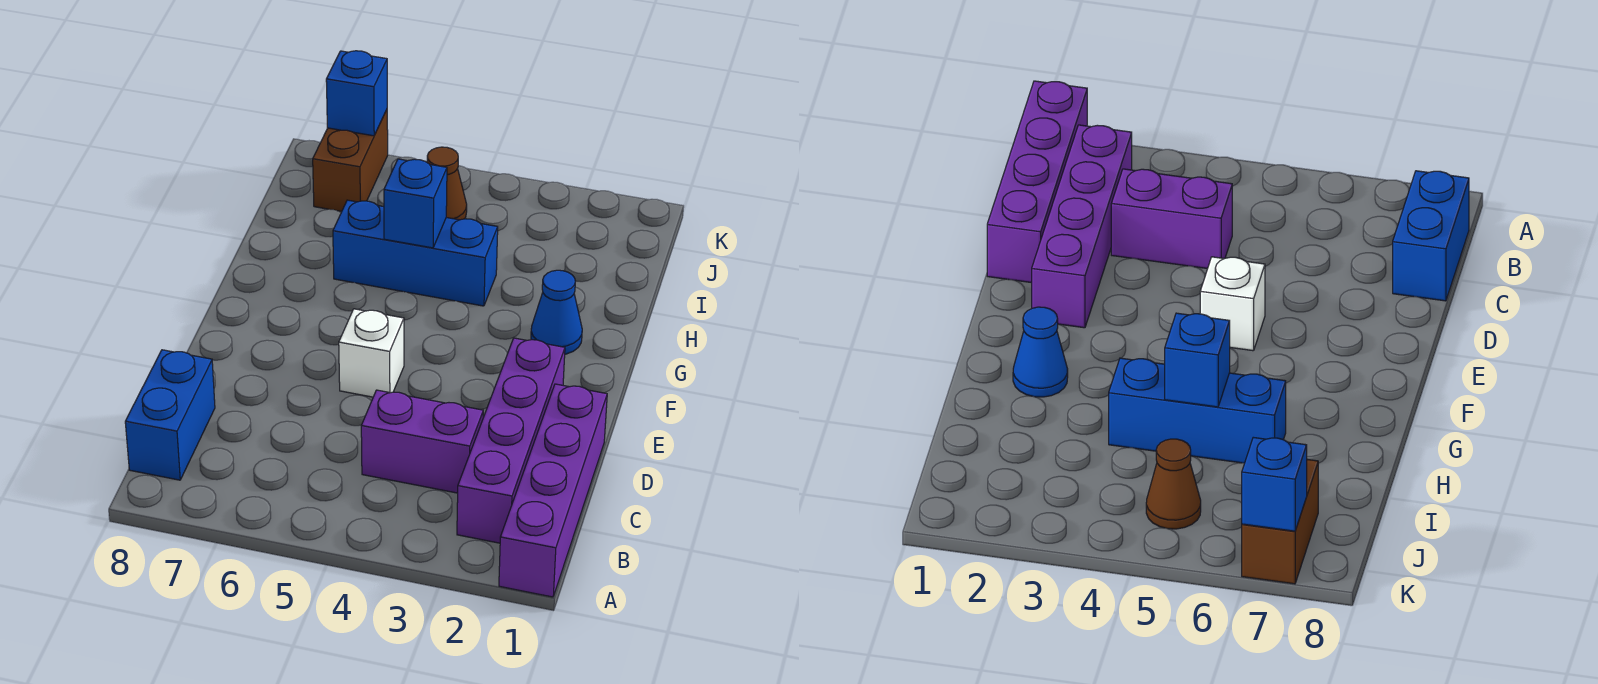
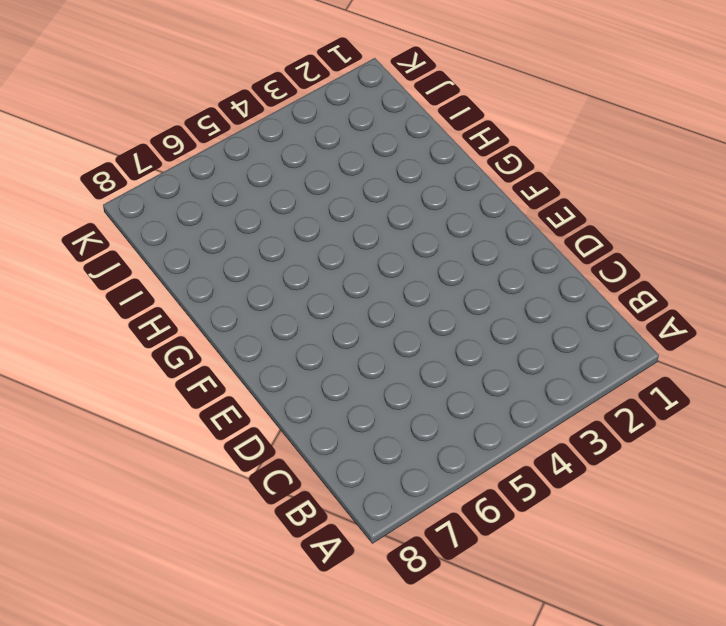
none -> purple 1x4 brick [499,384,607,597]
none -> purple 1x4 brick [457,338,565,543]

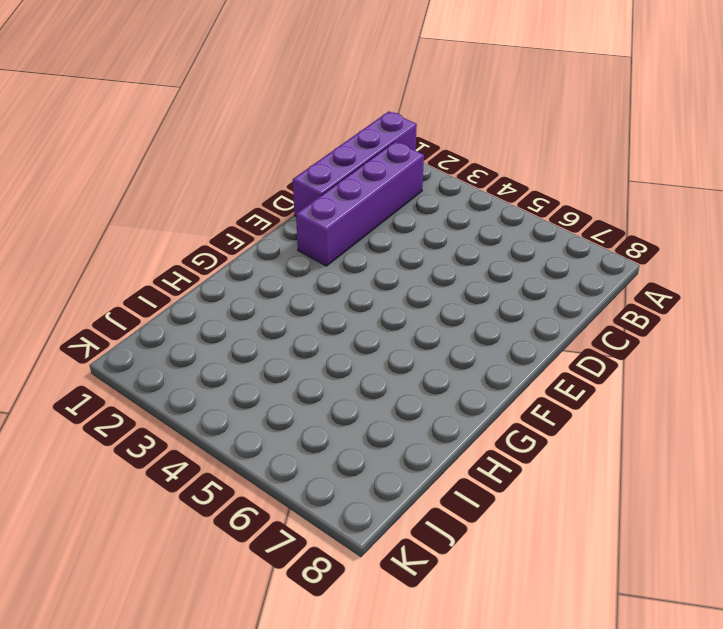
none -> blue 1x2 brick [125,350,215,480]
none -> purple 1x2 brick [361,390,483,493]

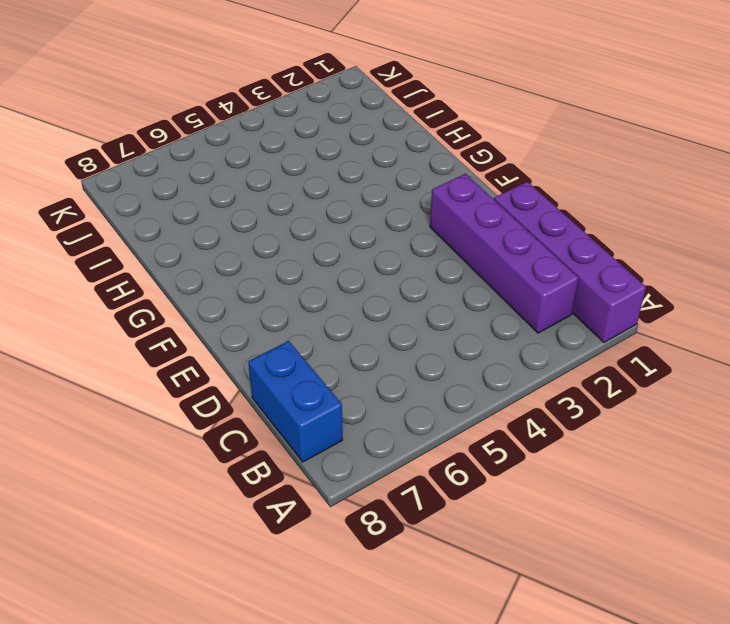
none -> purple 1x2 brick [361,390,483,493]
none -> white 1x1 brick [339,309,404,397]

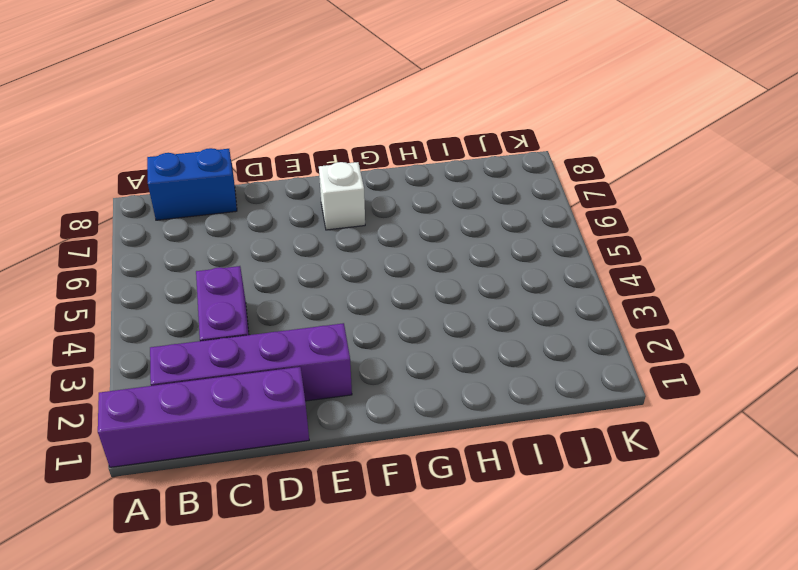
white 1x1 brick [319,162,365,230] -> white 1x1 brick moved to [339,309,404,397]
none -> blue 1x1 cone [531,270,582,354]
none -> blue 1x3 brick [333,200,498,306]

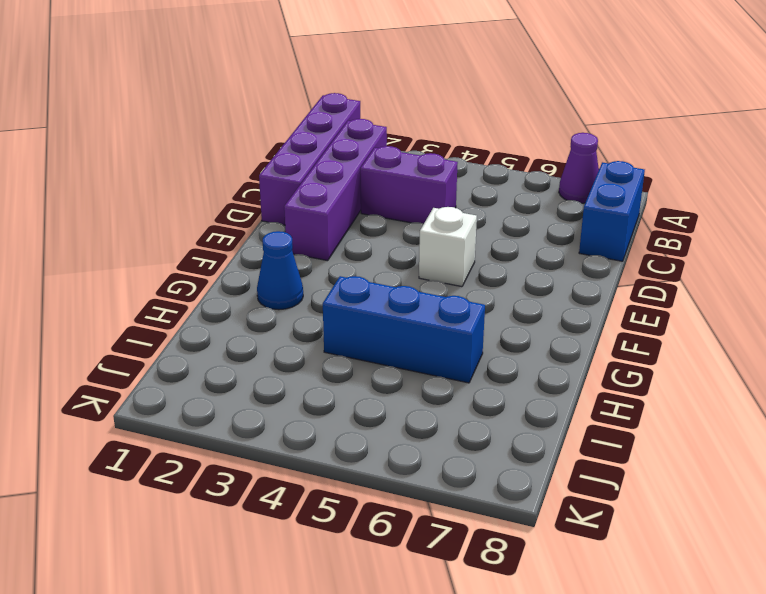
purple 1x1 cone [559,133,599,203] -> none
none -> brown 1x1 cone [427,147,467,220]
none -> brown 1x2 brick [313,110,388,212]

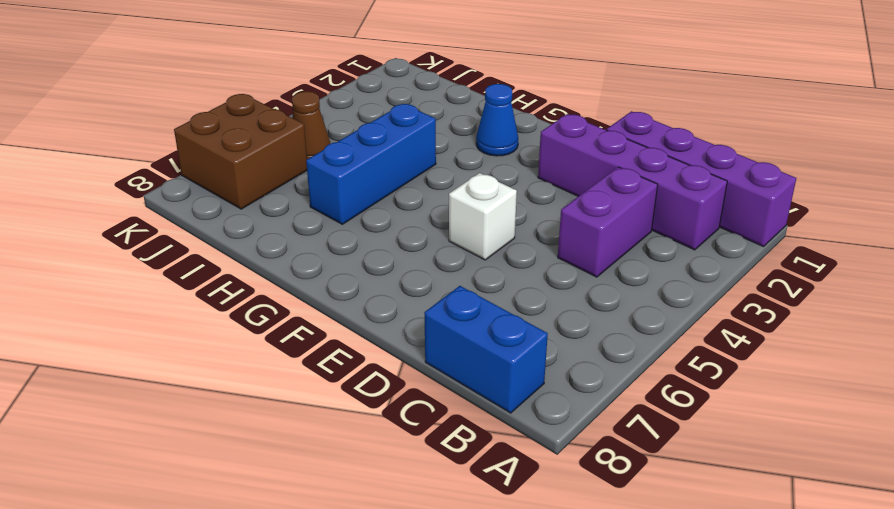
brown 2x2 brick [174,94,307,209] -> brown 1x2 brick [313,110,388,212]
none -> blue 1x1 brick [384,159,447,248]
none -> blue 1x1 brick [326,51,387,136]

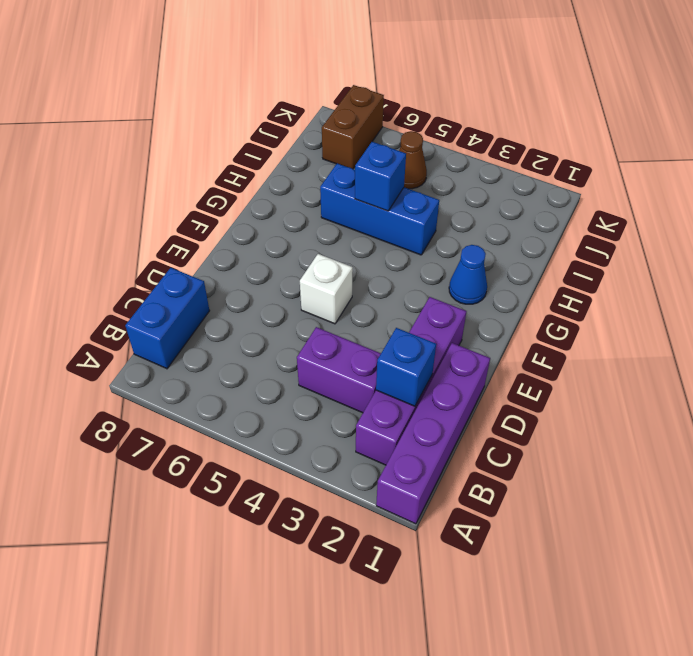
blue 1x1 brick [376,328,436,406] -> blue 1x1 brick moved to [326,51,387,136]

